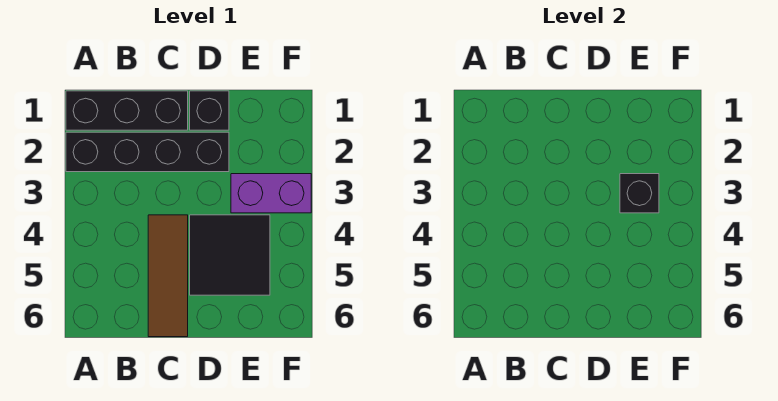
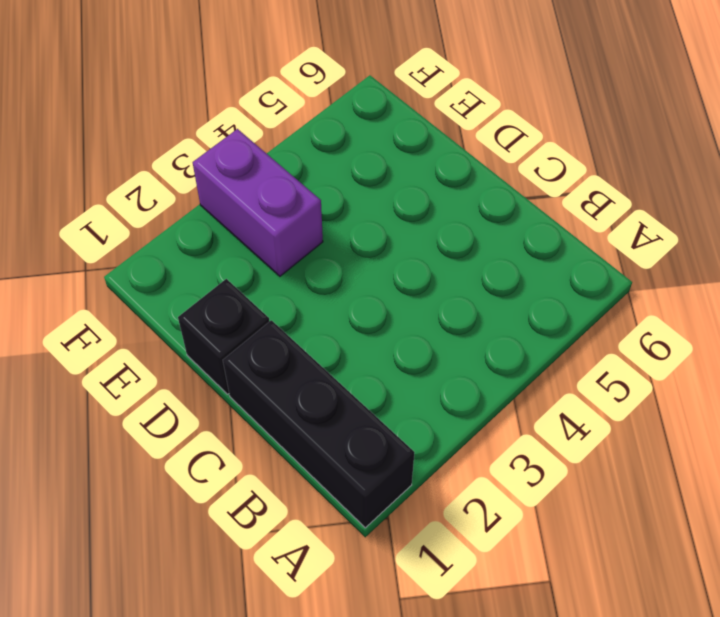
none -> black 1x4 brick [66,132,229,172]
none -> brown 1x3 tile [148,215,188,337]

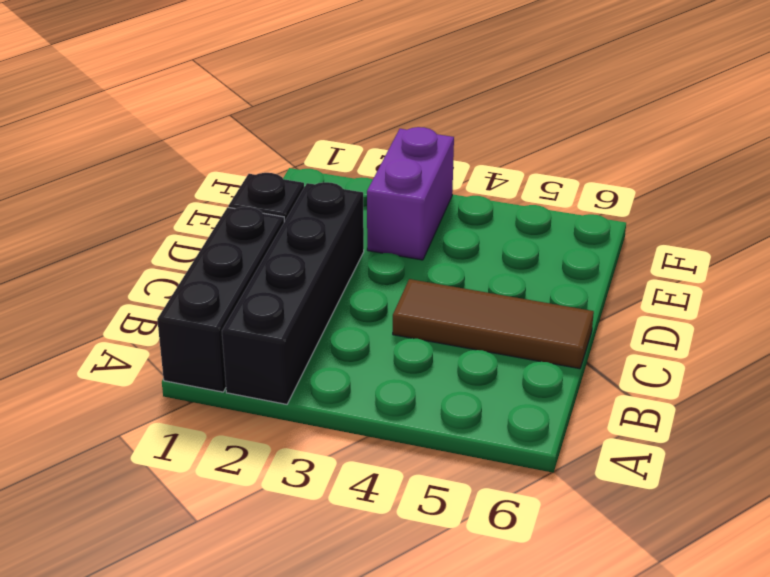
none -> black 2x2 tile [190,215,270,295]
none -> black 1x1 brick [620,174,659,213]

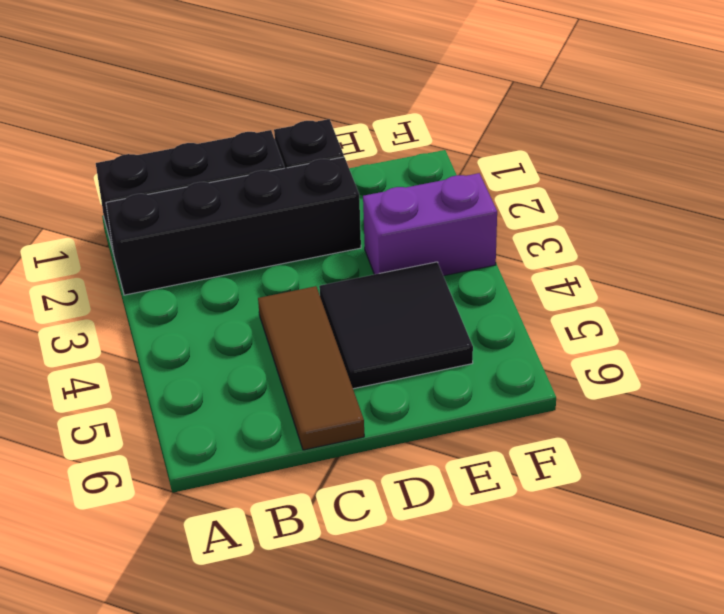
none -> black 1x1 brick [620,174,659,213]

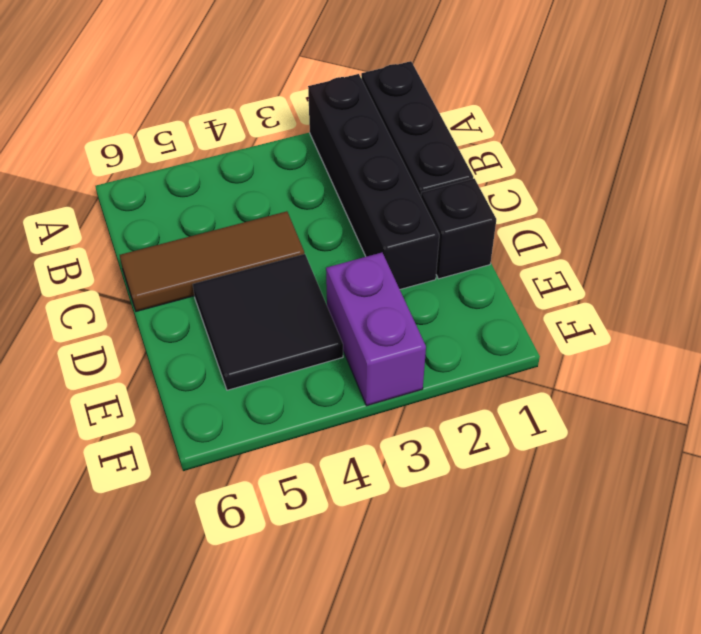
none -> black 1x1 brick [620,174,659,213]

